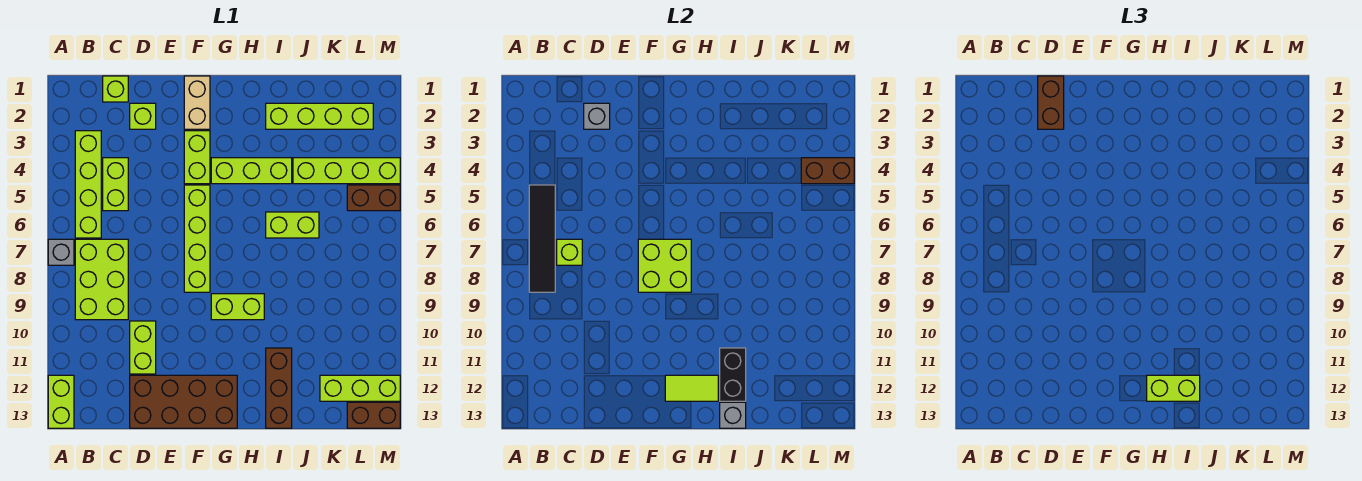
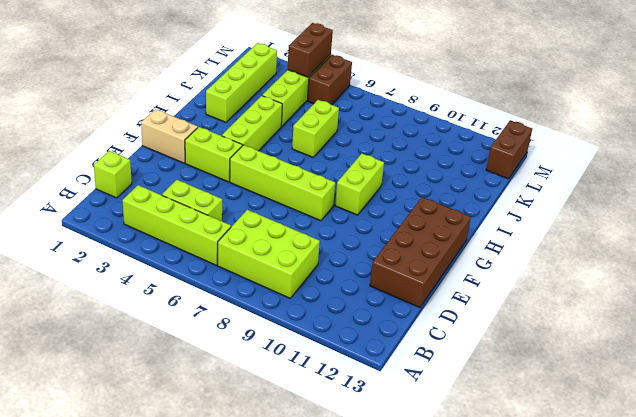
none -> grey 1x1 brick [48,239,74,265]
none -> lime 1x2 brick [48,375,74,428]
none -> lime 1x1 brick [130,103,156,129]
none -> lime 1x2 brick [130,321,156,374]

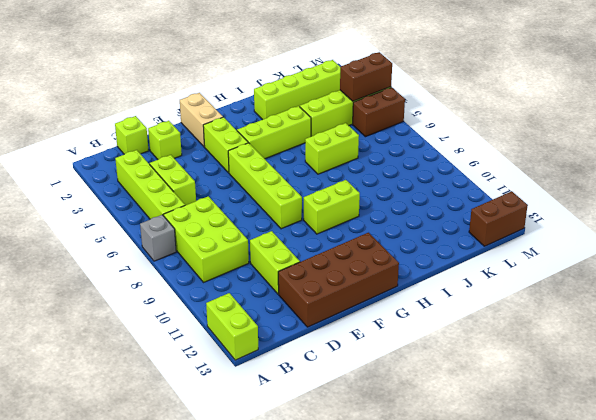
none -> brown 1x3 brick [266,348,292,428]
none -> lime 1x3 brick [320,375,400,401]
none -> black 1x4 tile [529,185,555,292]
none -> lime 1x1 brick [557,239,582,265]

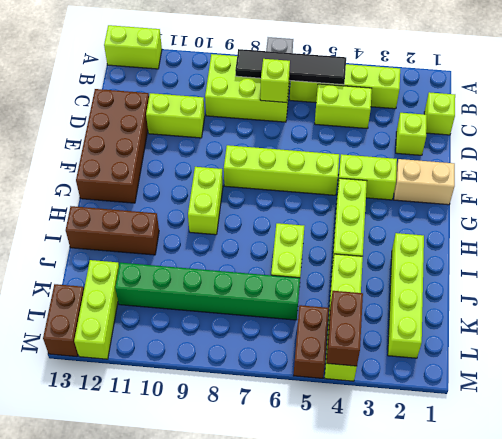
green 1x6 brick [115,263,300,320] -> none
none -> grey 1x1 brick [584,103,610,129]
none -> lime 2x2 brick [638,239,691,292]
none -> lime 1x2 tile [665,375,718,401]
none -> black 1x2 brick [720,348,746,401]

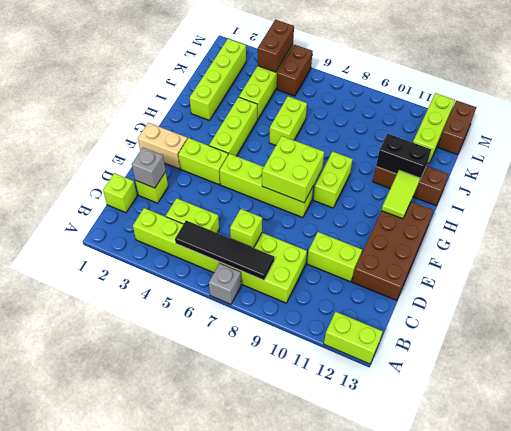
none -> grey 1x1 brick [720,402,746,428]
none -> brown 1x2 brick [1038,76,1064,129]
none -> lime 1x2 brick [1147,375,1200,401]

